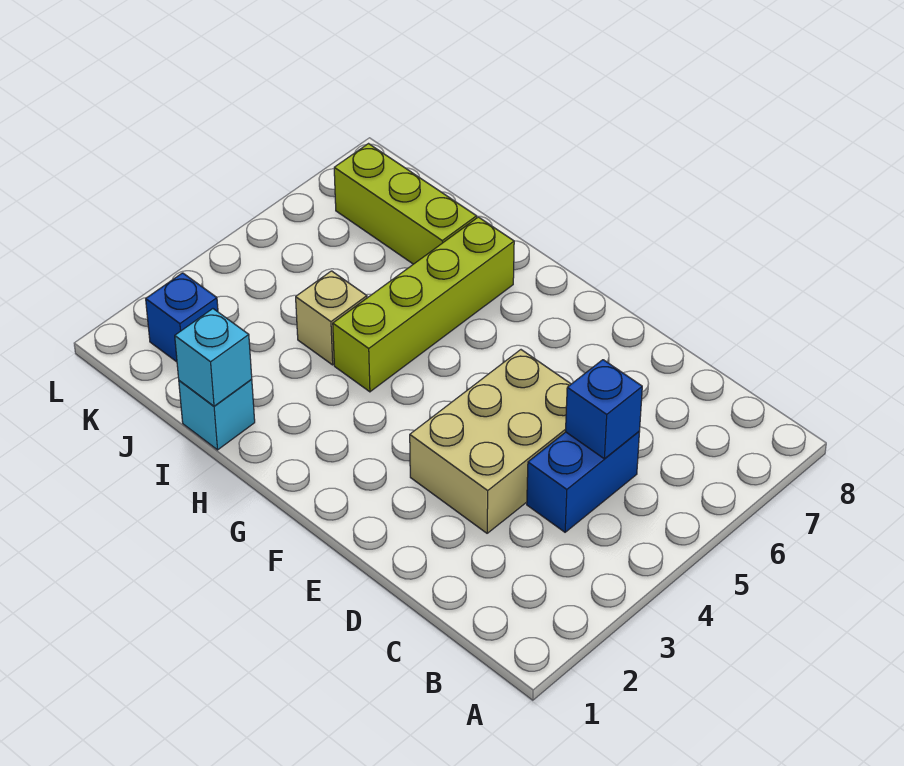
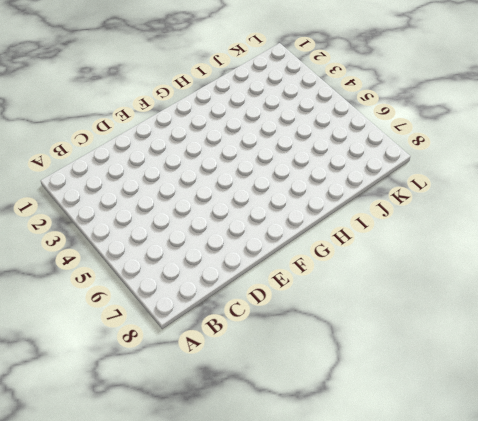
none -> blue 1x2 brick [527,431,640,532]
none -> tan 2x3 brick [410,350,571,533]

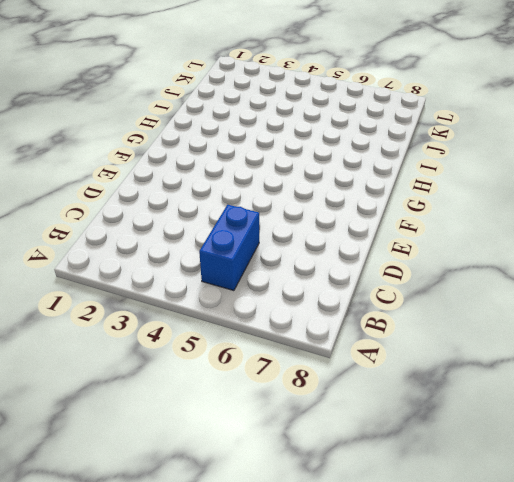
blue 1x2 brick [199,205,259,291] -> blue 1x2 brick turned to [527,431,640,532]
none -> tan 2x3 brick [410,350,571,533]
none -> lime 1x4 brick [333,217,514,392]

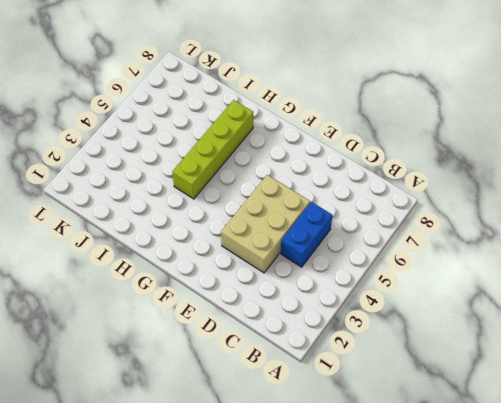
none -> cyan 1x1 brick [179,379,255,450]
none -> tan 1x1 brick [296,271,367,365]

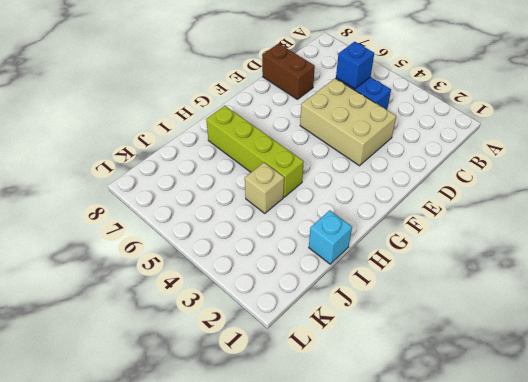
brown 1x2 brick [262,43,315,99] -> none
none -> lime 1x3 brick [334,144,477,264]
none -> blue 1x1 brick [146,273,218,362]

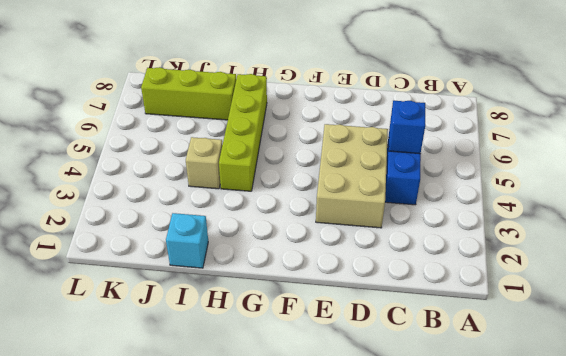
none -> blue 1x1 brick [146,273,218,362]
none -> cyan 1x1 brick [175,309,252,406]

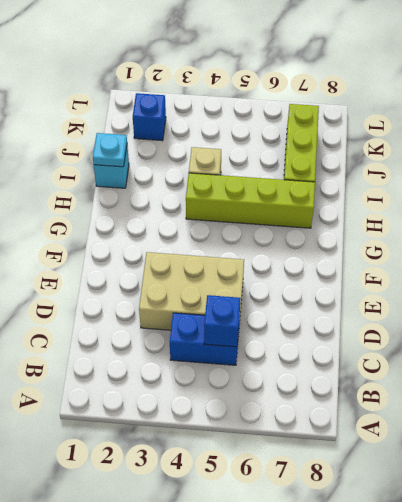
cyan 1x1 plate [93,133,127,167] -> cyan 1x1 brick [175,309,252,406]

